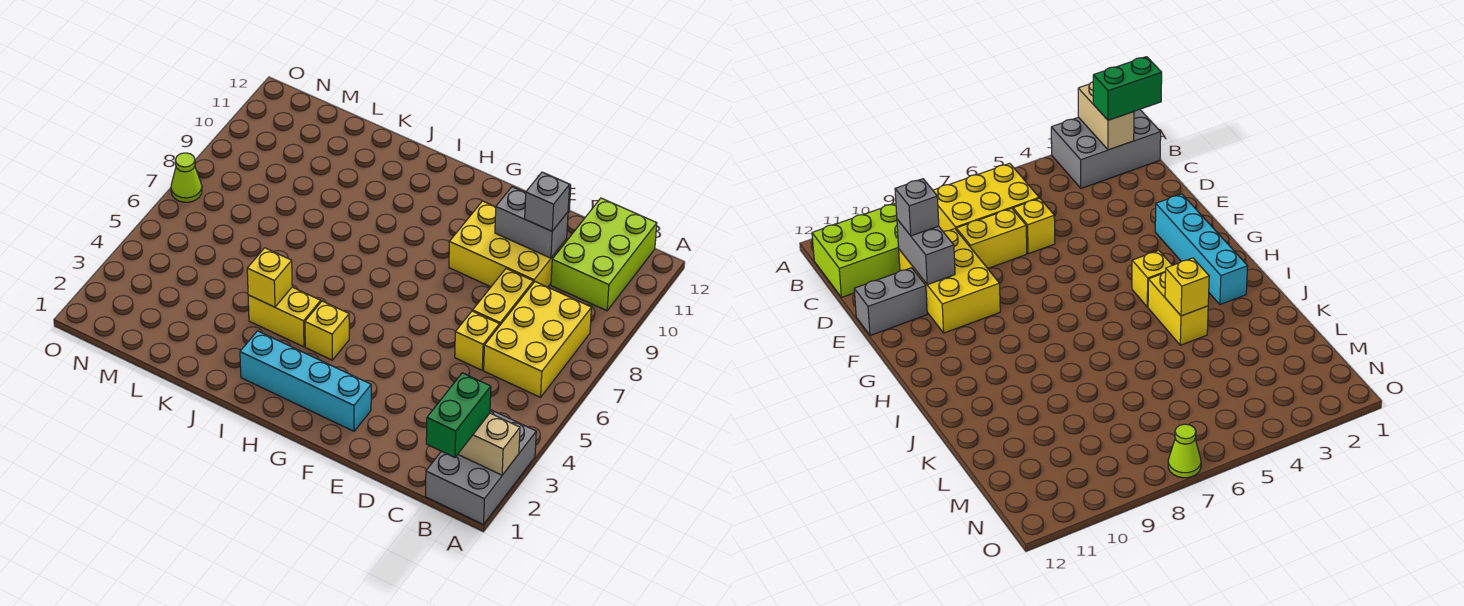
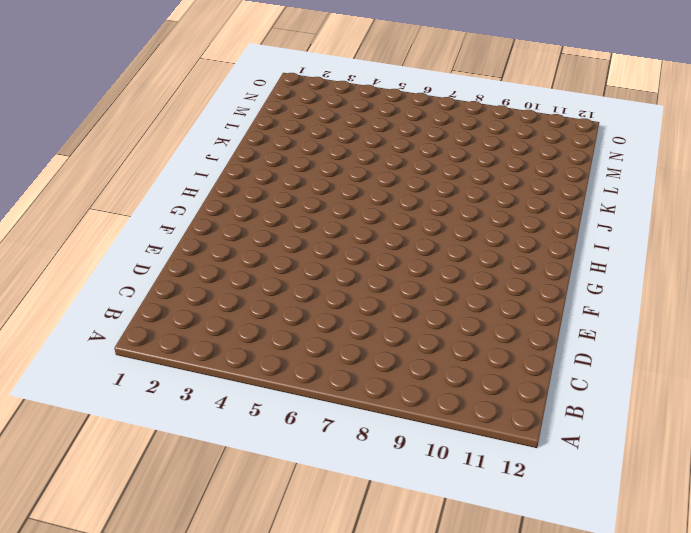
none -> grey 2x3 brick [425,410,536,524]
none -> yellow 2x3 brick [484,282,592,397]
none -> lime 2x3 brick [551,198,657,311]

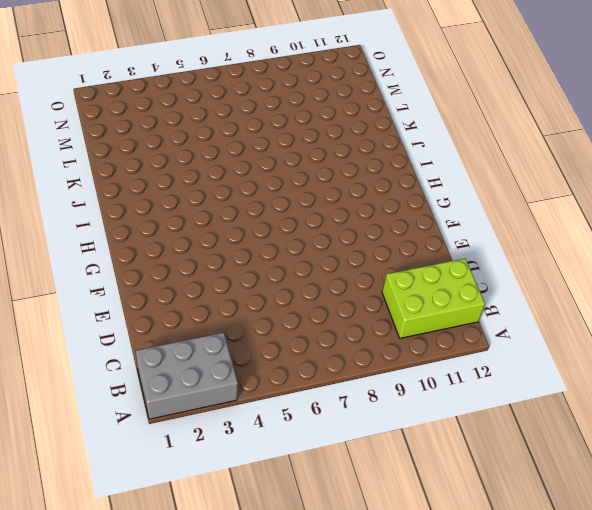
none -> yellow 2x3 brick [484,282,592,397]
none -> yellow 1x1 brick [455,311,499,370]
none -> yellow 1x2 brick [473,269,533,326]

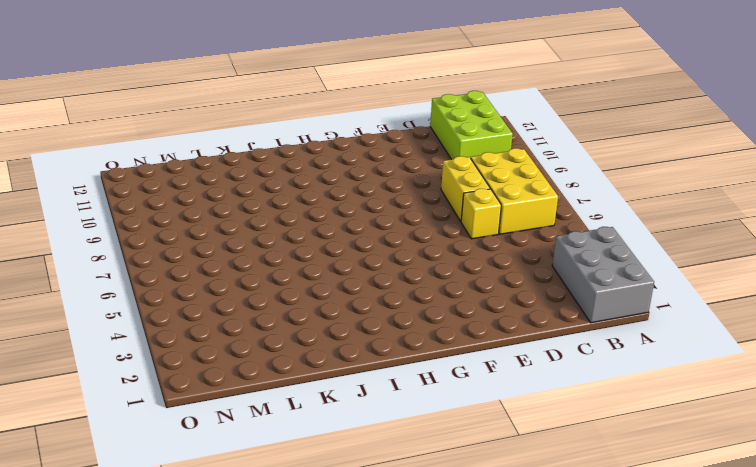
none -> yellow 2x3 brick [449,201,567,287]
none -> grey 1x2 brick [854,268,927,335]
none -> cyan 1x4 brick [240,331,371,431]

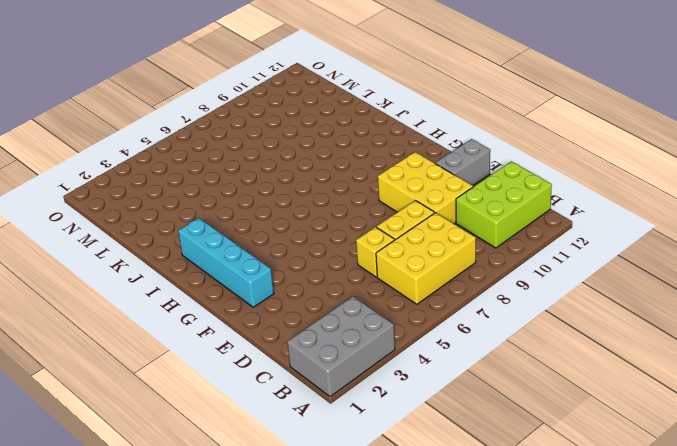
none -> yellow 1x1 brick [305,301,349,360]
none -> yellow 1x2 brick [248,287,321,347]
none -> lime 1x1 cone [171,153,202,202]

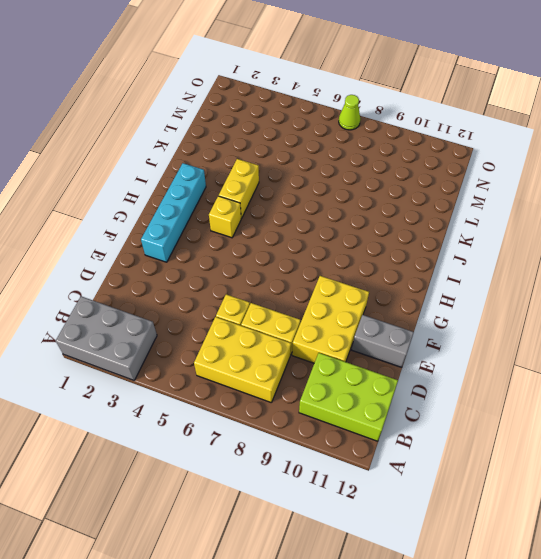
none -> tan 1x2 brick [458,413,520,475]
none -> grey 1x2 brick [495,187,568,258]
none -> yellow 1x1 brick [247,248,292,307]

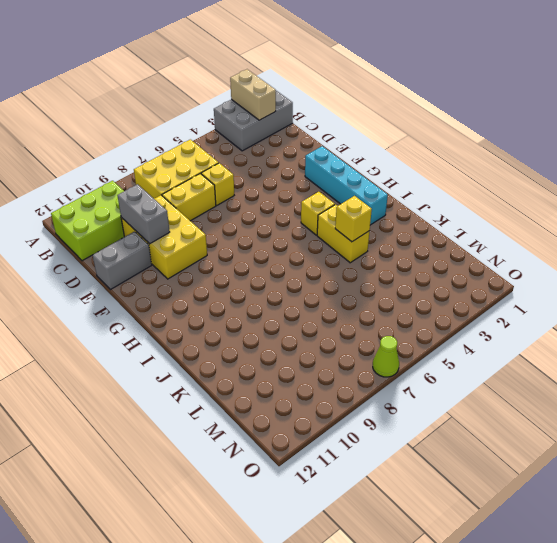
none -> green 1x2 brick [426,373,491,457]
none -> grey 1x1 brick [525,172,570,231]

